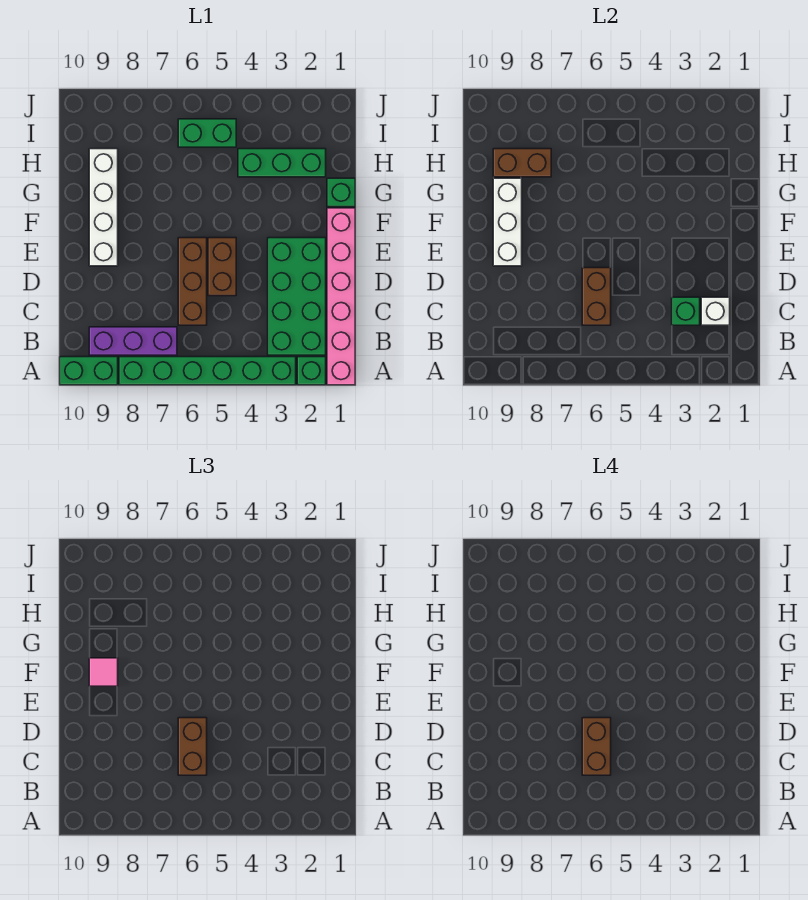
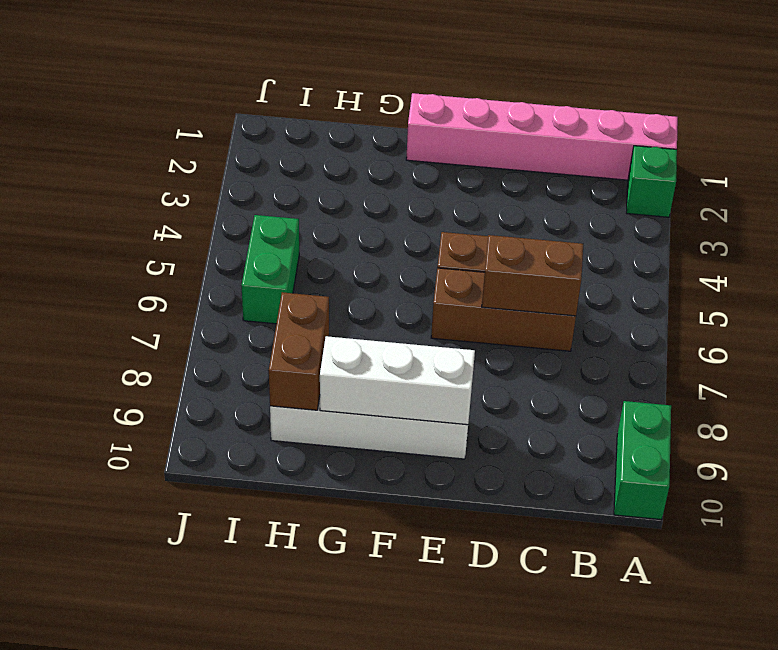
none -> green 1x6 brick [119,357,296,385]
none -> green 2x4 brick [268,238,326,355]
none -> purple 1x3 brick [89,327,177,355]

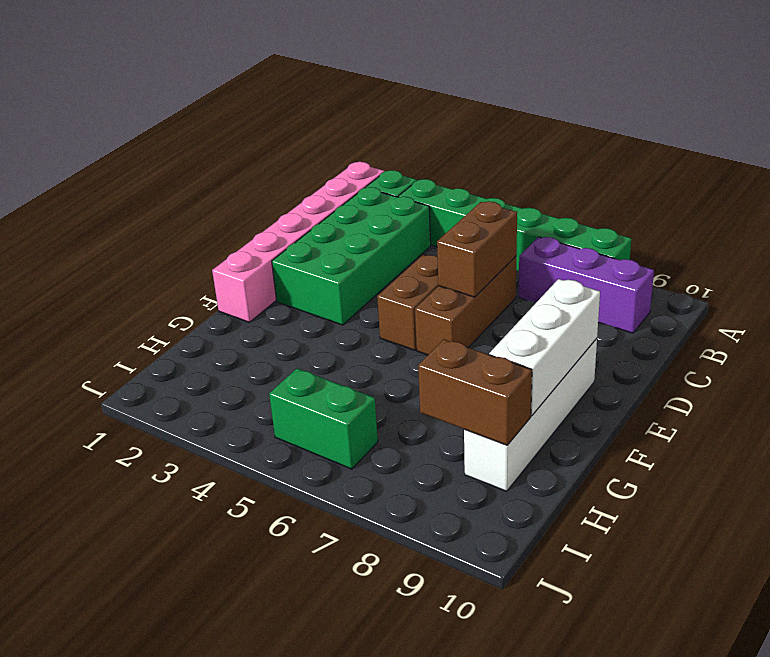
none -> green 1x2 brick [60,357,118,385]
none -> green 1x1 brick [327,178,355,207]
none -> green 1x3 brick [238,149,326,177]

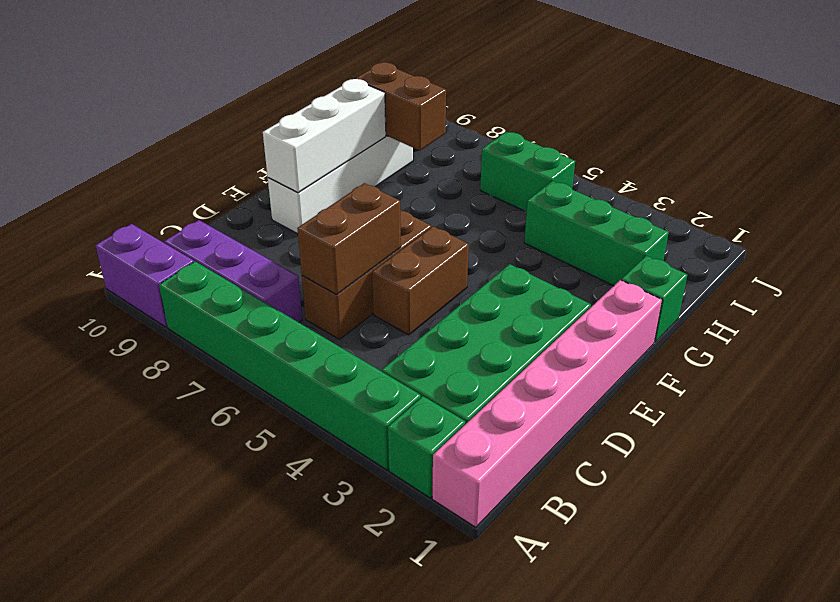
purple 1x2 brick [96,224,194,327] -> green 1x2 brick [60,357,118,385]
none -> white 1x1 brick [701,297,730,325]
none -> green 1x1 brick [672,297,700,325]
none -> brown 1x2 brick [178,718,207,775]

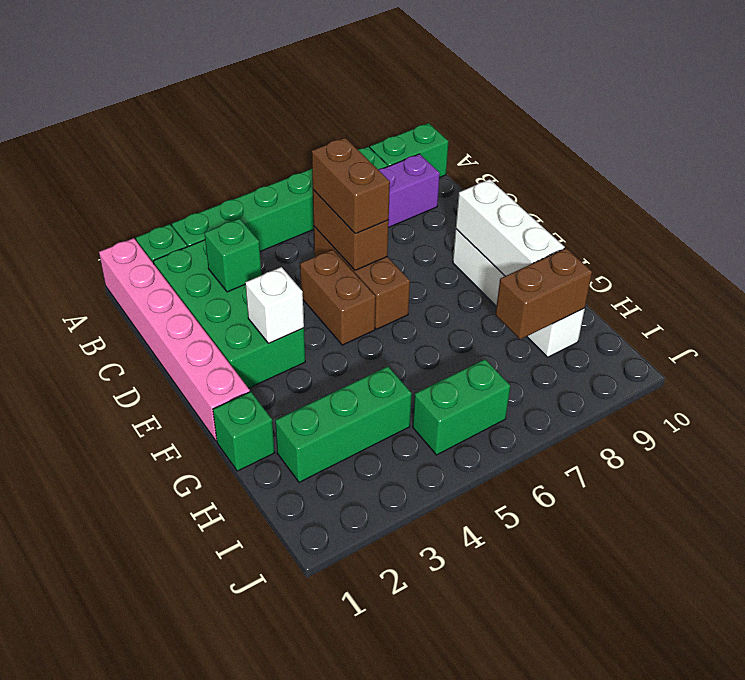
white 1x1 brick [245,267,304,343] -> white 1x1 brick moved to [701,297,730,325]
none -> pink 1x1 tile [89,658,118,686]
none -> brown 1x2 brick [582,718,611,775]

